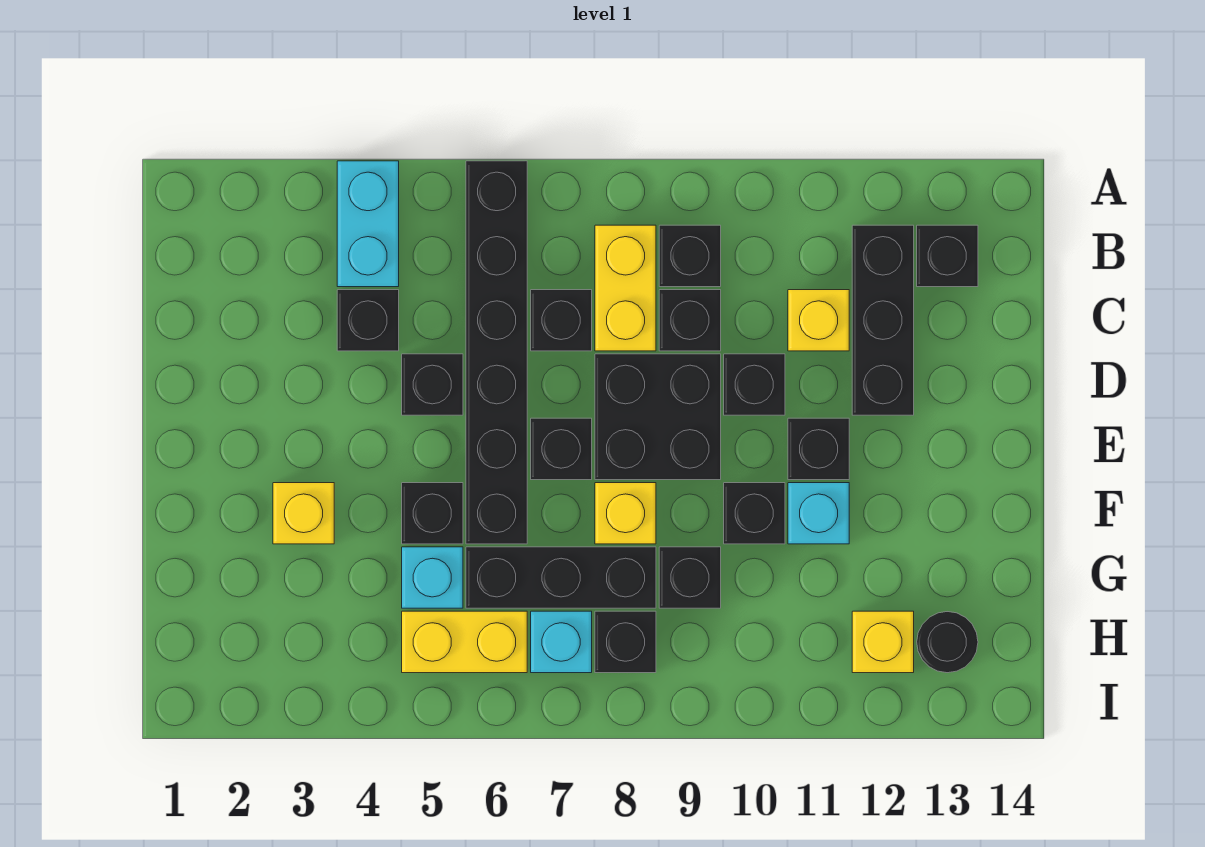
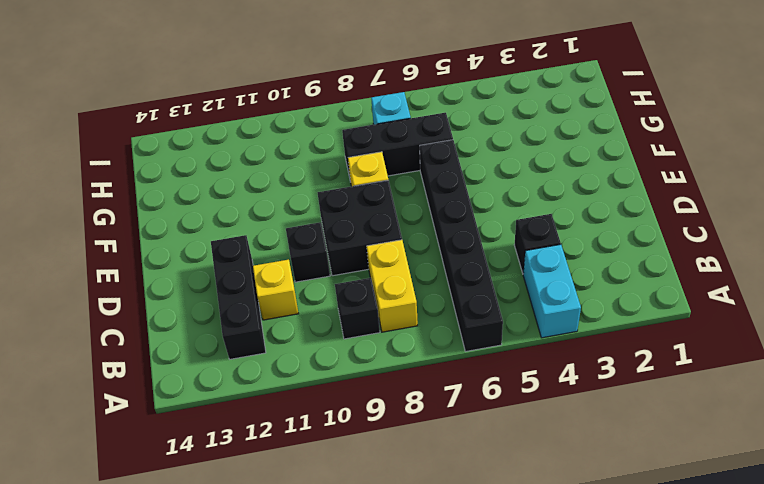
none -> black 1x1 brick [917,225,978,287]
none -> black 1x1 brick [531,290,592,351]
none -> black 1x1 brick [659,290,721,351]

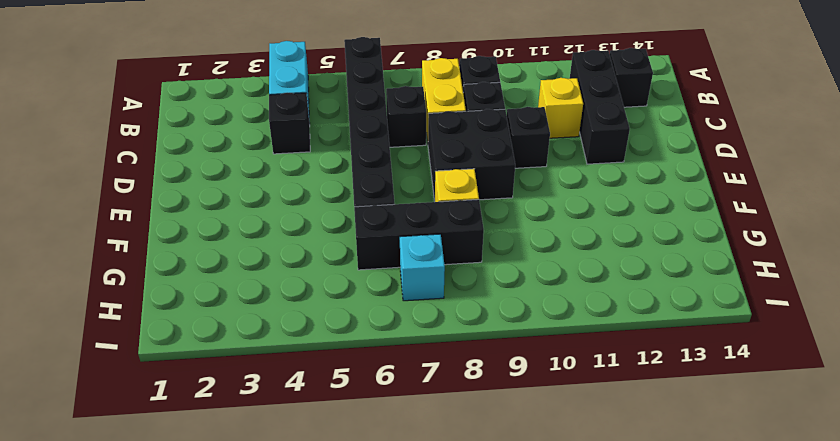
none -> black 1x1 brick [402,354,463,415]
none -> black 1x1 brick [531,418,592,480]
none -> black 1x1 brick [788,418,849,480]

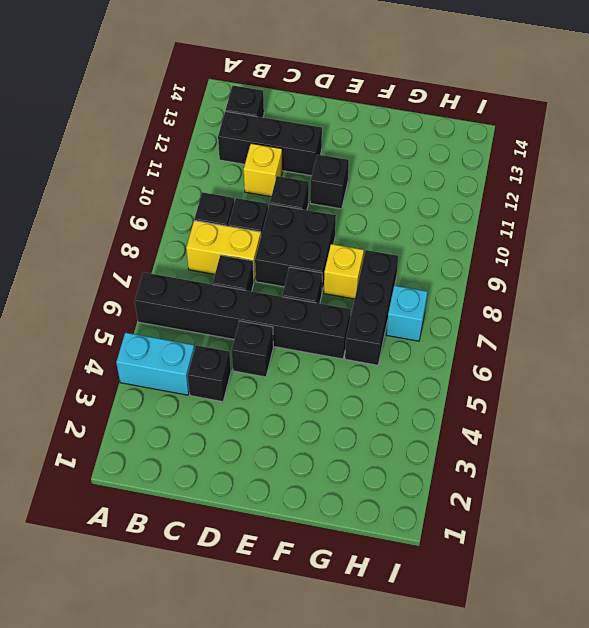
none -> yellow 1x1 brick [273,483,334,544]
none -> black 1x1 brick [402,483,463,544]
none -> black 1x1 brick [724,483,785,544]

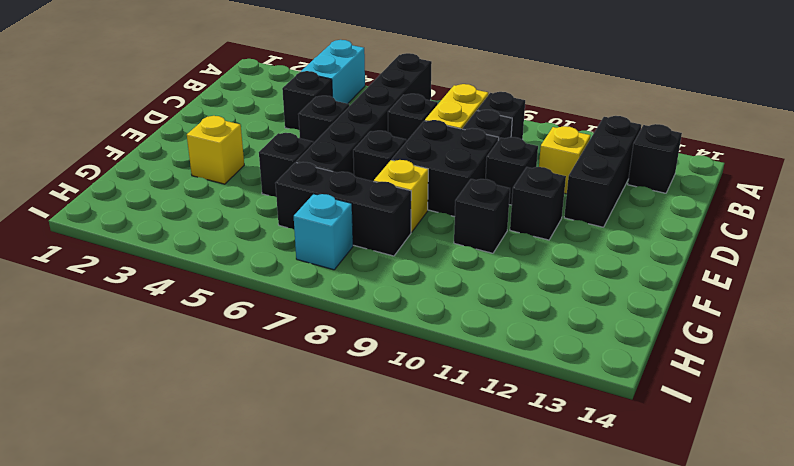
none -> cyan 1x1 brick [788,483,849,544]
none -> cyan 1x1 brick [402,547,463,608]
none -> black 1x1 brick [659,547,721,608]

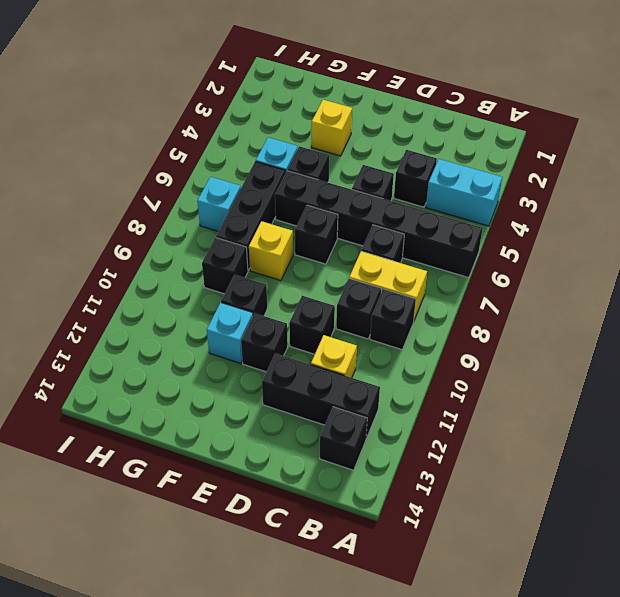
none -> black 2x2 brick [595,354,721,480]
none -> yellow 1x2 brick [402,611,527,673]
none -> black 1x1 brick [595,611,656,673]

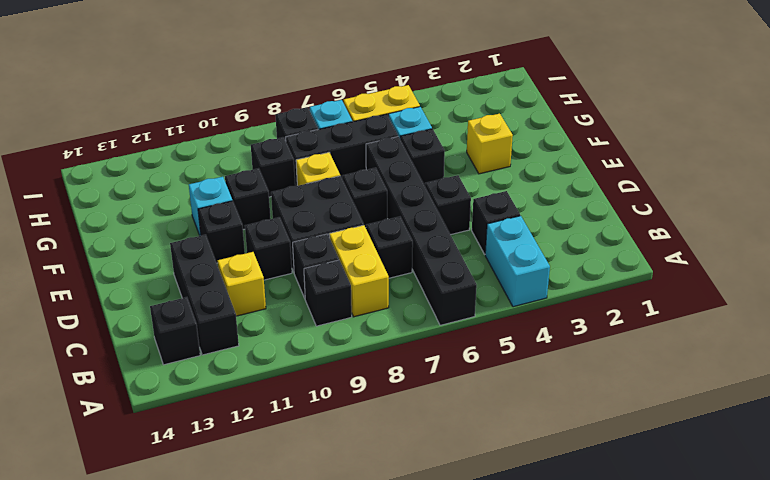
none -> yellow 1x1 brick [852,611,914,673]
none -> black 1x1 round brick [917,612,978,673]

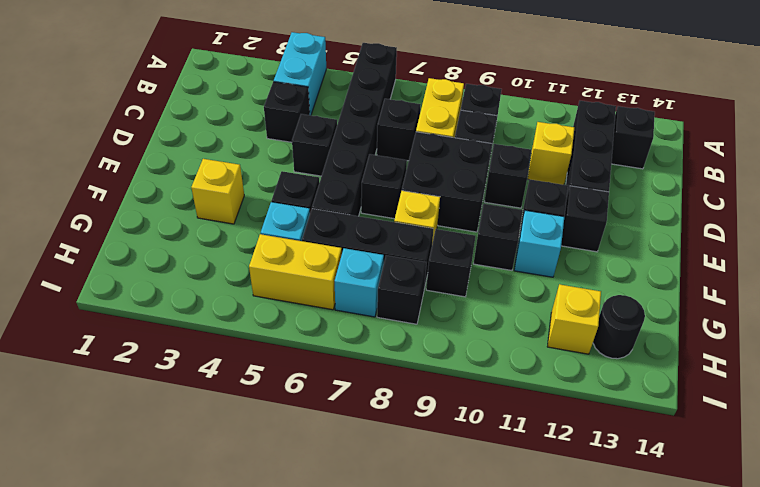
black 1x1 brick [561,186,609,252] -> none

